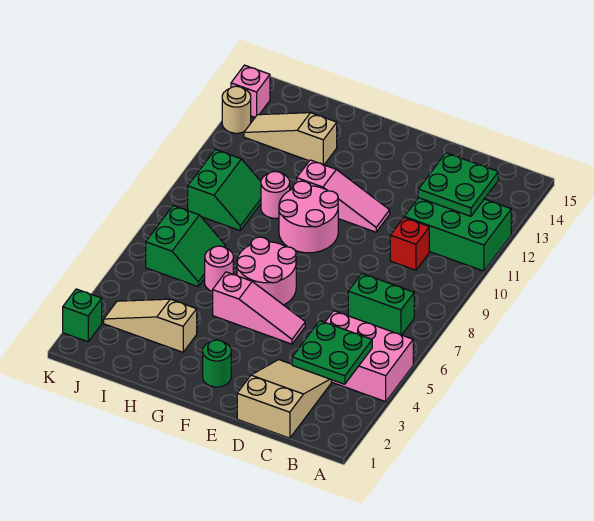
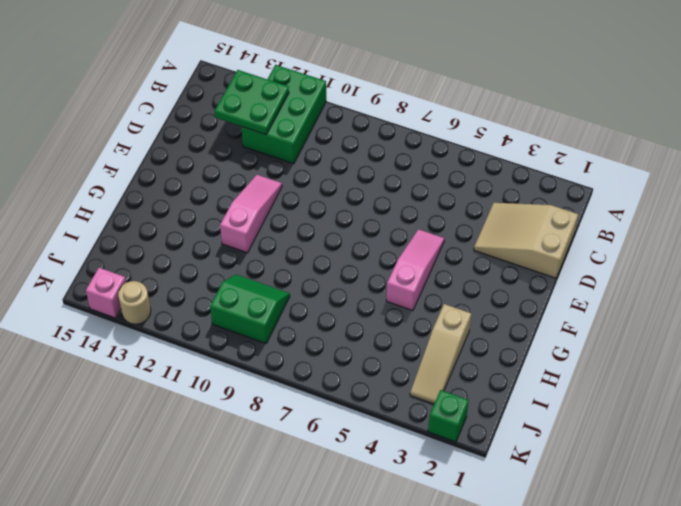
none -> pink 2x3 brick [325,311,413,402]
none -> green 1x2 brick [348,274,414,335]
none -> red 1x1 brick [390,218,429,270]

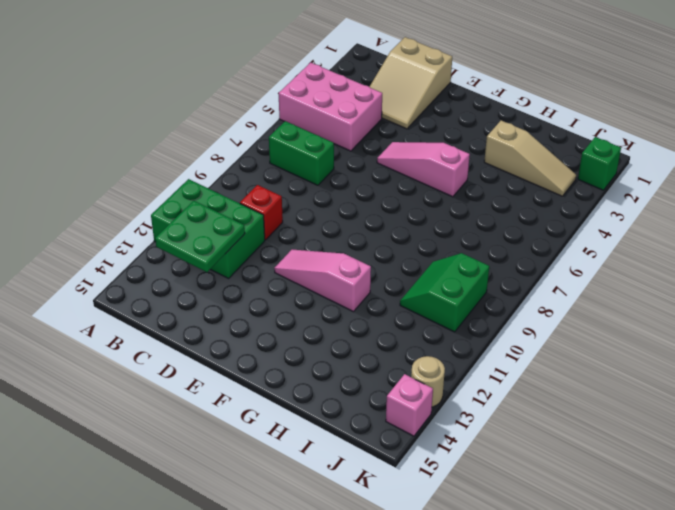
none -> green 1x1 round brick [203,340,231,387]
none -> pink 2x2 round brick [237,237,296,305]
none -> pink 2x2 round brick [279,181,338,253]

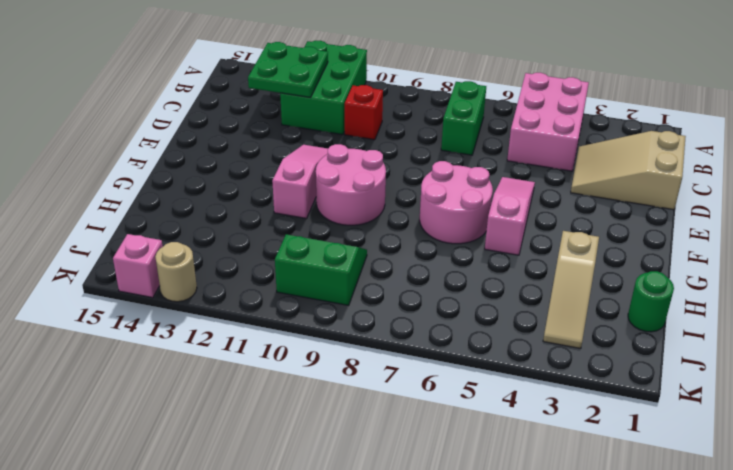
green 1x1 round brick [628,271,674,332] -> green 1x1 round brick moved to [203,340,231,387]
none -> pink 1x1 round brick [205,246,233,292]
none -> pink 1x1 round brick [261,171,290,218]
none -> tan 1x3 slope [244,113,337,165]

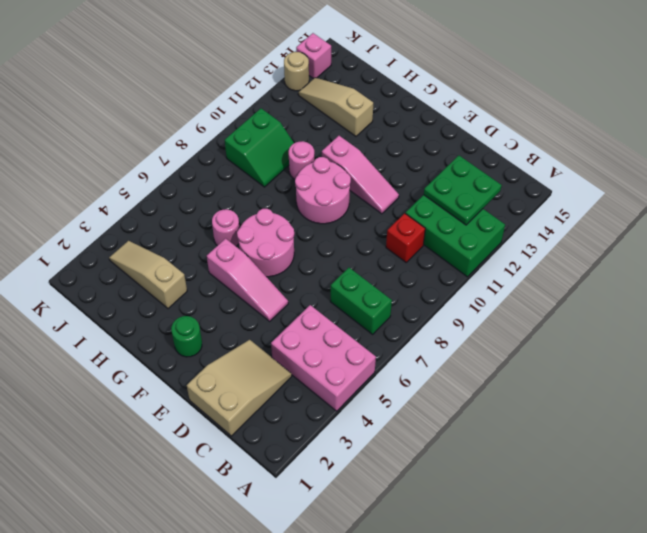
none -> green 2x2 slope [146,206,226,287]
none -> green 1x1 brick [63,289,102,342]
none -> green 2x2 plate [292,321,372,384]

